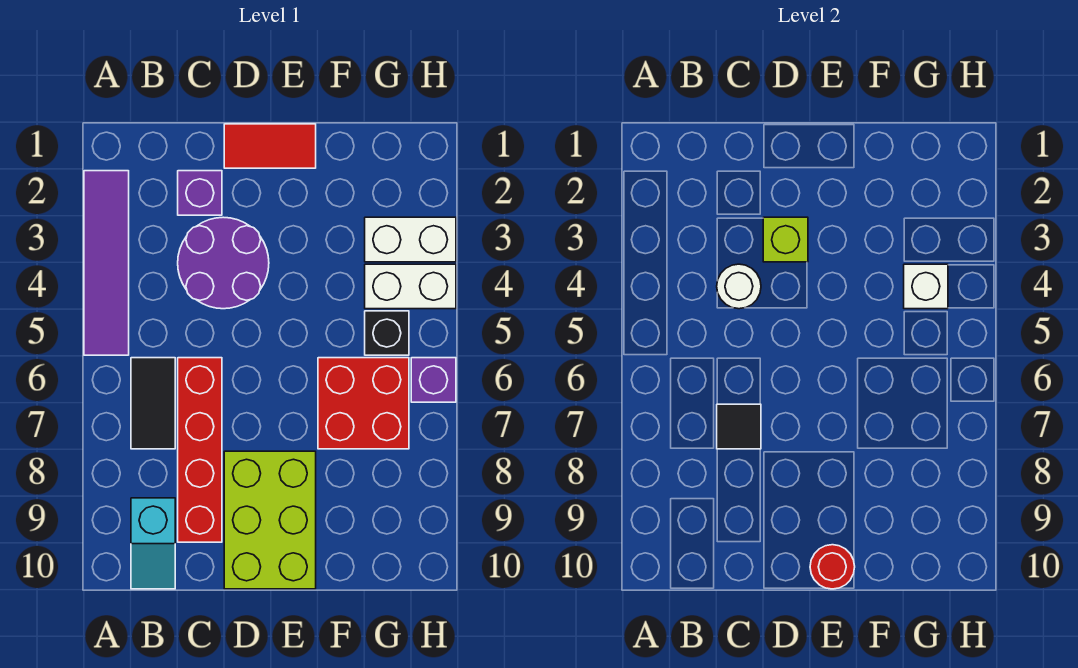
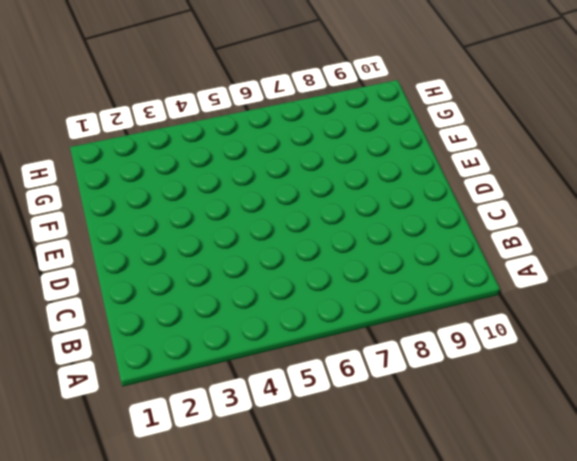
none -> purple 1x4 tile [84,171,129,355]
none -> black 1x2 tile [131,358,175,449]
none -> cyan 1x2 slope [131,498,175,589]

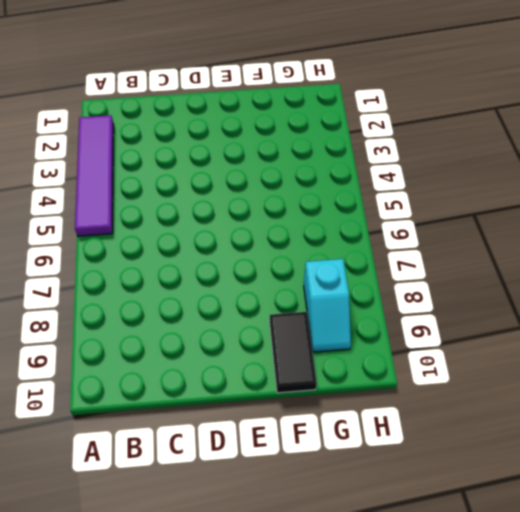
black 1x2 tile [269,312,317,393] -> black 1x2 tile moved to [131,358,175,449]
cyan 1x2 slope [304,259,351,352] -> cyan 1x2 slope moved to [131,498,175,589]
none -> purple 1x1 brick [178,171,222,215]
none -> purple 2x2 round brick [178,217,269,309]
none -> red 1x4 brick [178,358,222,542]

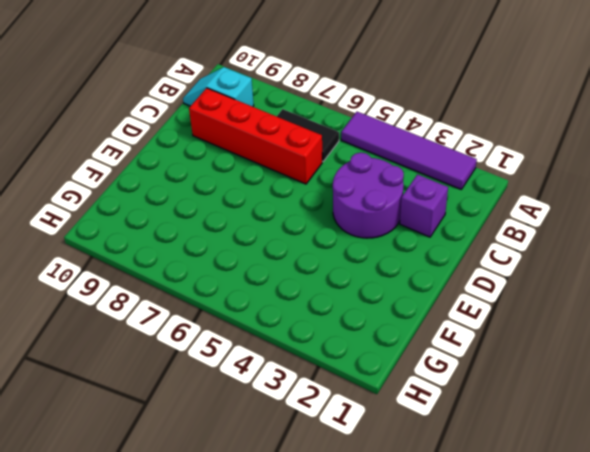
none -> red 1x2 tile [224,124,316,168]
none -> lime 2x3 brick [224,451,316,589]
none -> red 2x2 brick [318,358,409,449]

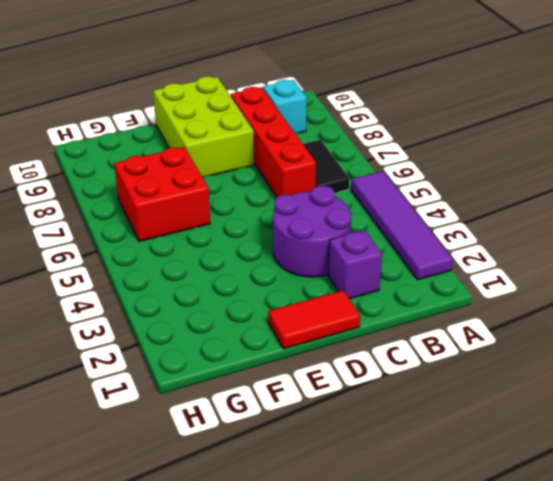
none -> white 1x2 brick [365,217,456,262]
none -> white 1x2 brick [365,264,456,309]
none -> black 1x1 brick [365,311,409,355]

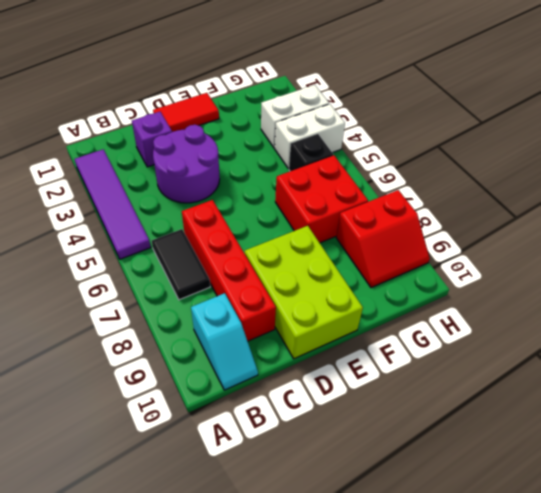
red 2x2 slope [336,190,430,288] -> none
none -> purple 1x1 brick [411,358,456,402]
none -> white 1x1 round brick [717,264,761,309]
none -> black 1x1 tile [717,404,761,449]

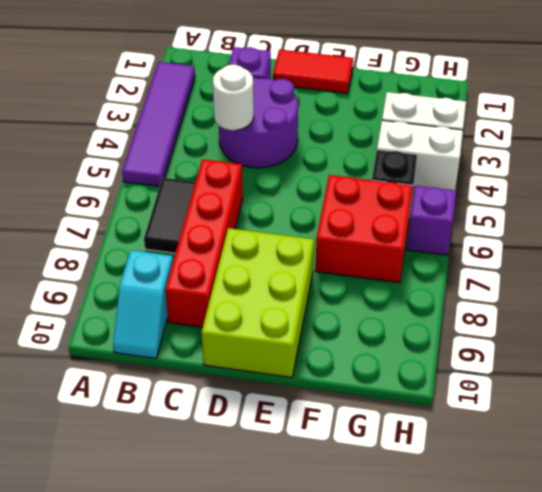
none -> black 1x1 tile [717,404,761,449]
none -> lime 1x1 brick [763,217,808,262]
none -> red 1x1 round brick [810,545,855,589]

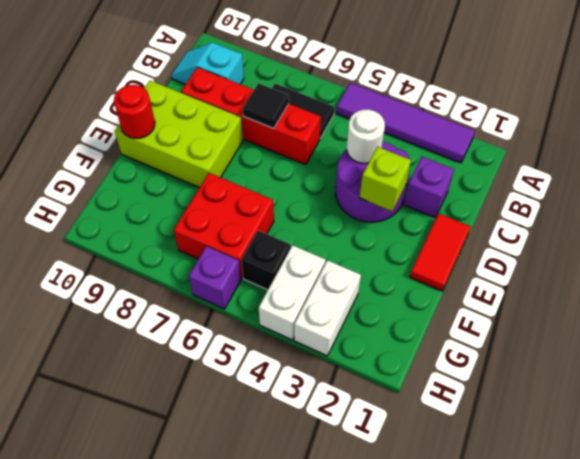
none -> white 1x1 brick [904,264,948,309]

